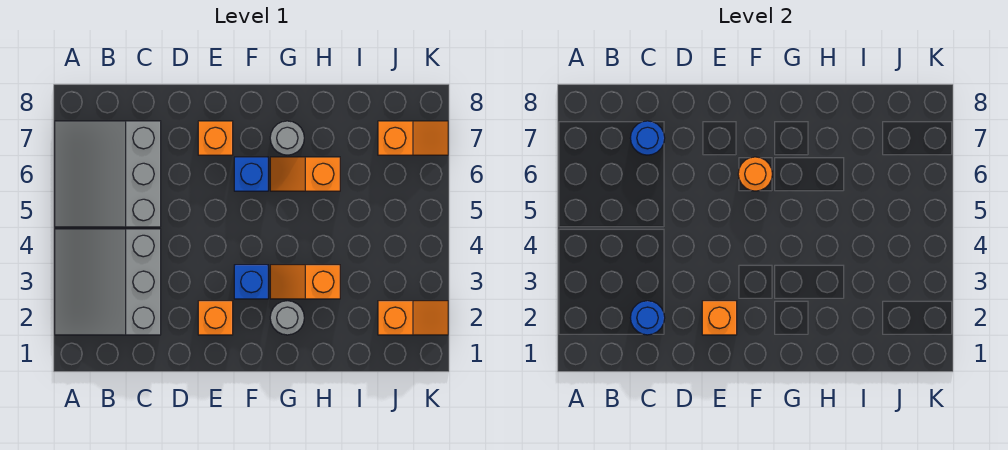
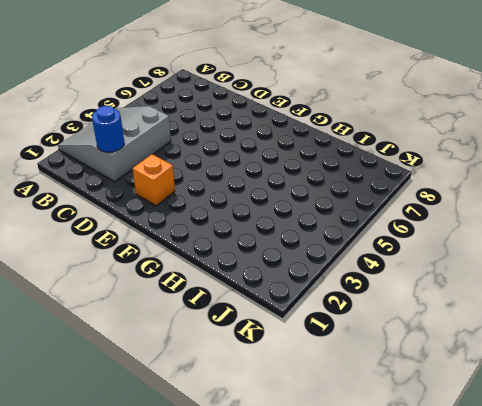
none -> grey 3x3 slope [55,121,161,227]
none -> orange 1x1 brick [198,121,233,155]
none -> blue 1x1 brick [234,265,268,299]

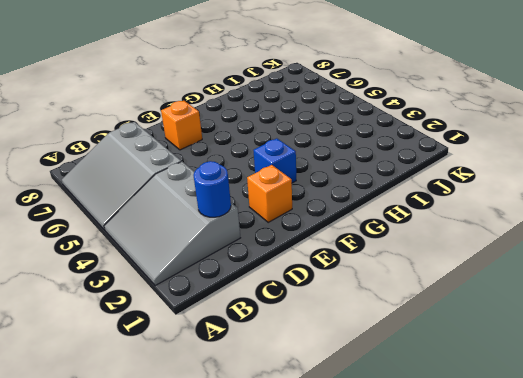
none -> blue 1x1 brick [234,157,268,191]
none -> grey 1x1 round brick [270,301,304,335]
none -> orange 1x2 slope [270,265,340,299]

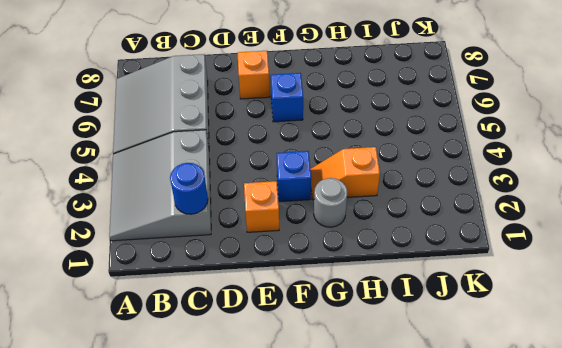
none -> orange 1x2 slope [270,157,340,191]
none -> grey 1x1 round brick [270,121,304,155]
none -> orange 1x2 slope [378,301,448,335]

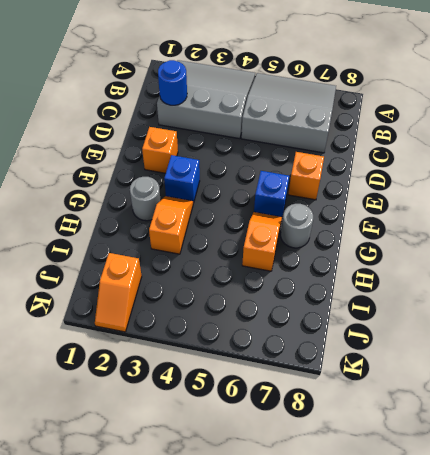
none -> orange 1x2 slope [378,121,448,155]
none -> blue 1x1 round brick [630,121,665,155]
none -> orange 1x1 brick [702,301,737,335]

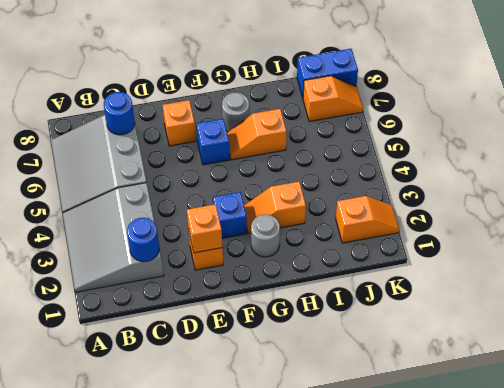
blue 1x2 brick [297,49,358,98] -> none
none -> orange 1x1 round brick [738,157,772,191]

